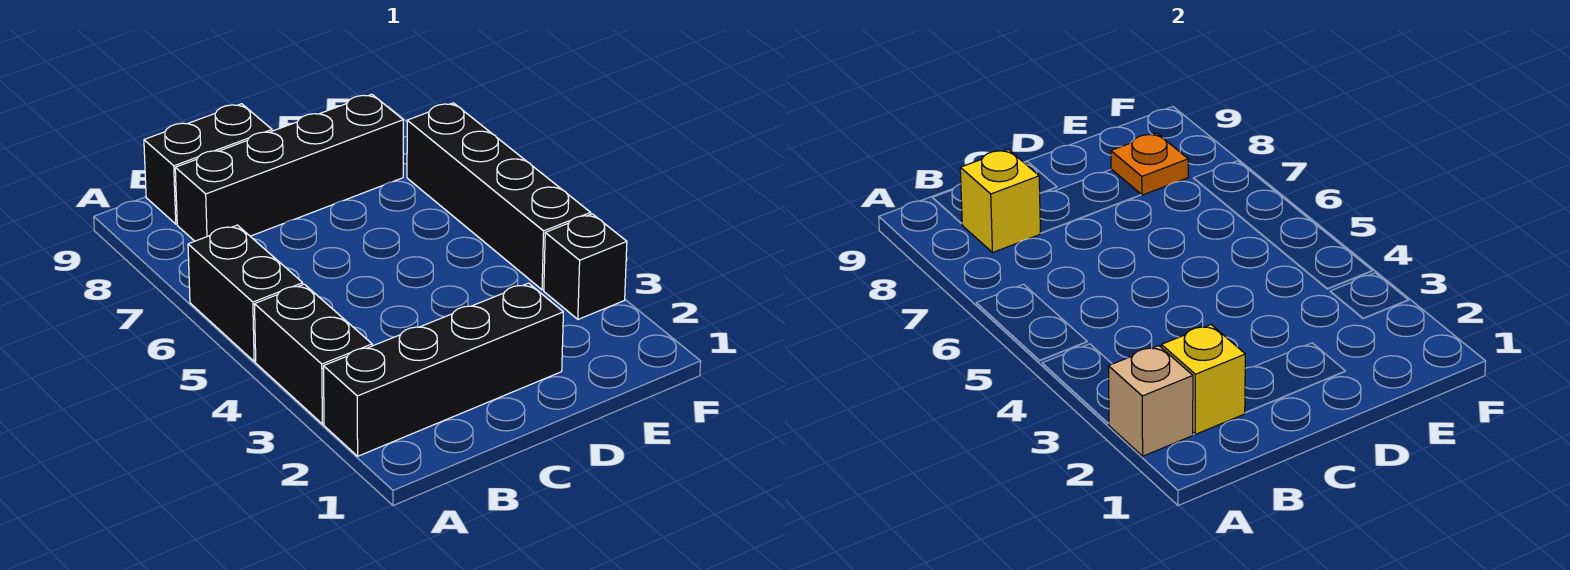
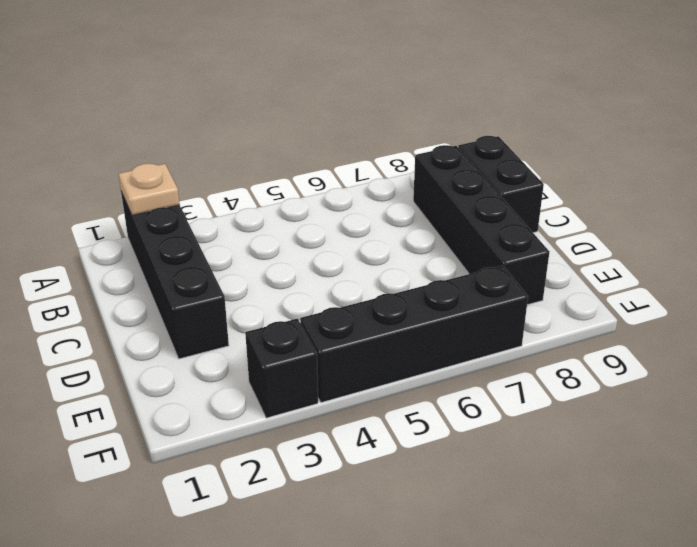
tan 1x1 plate [119,163,180,215] -> tan 1x1 brick [1108,346,1193,456]
none -> black 1x2 brick [254,284,372,424]
none -> black 1x2 brick [188,225,303,362]

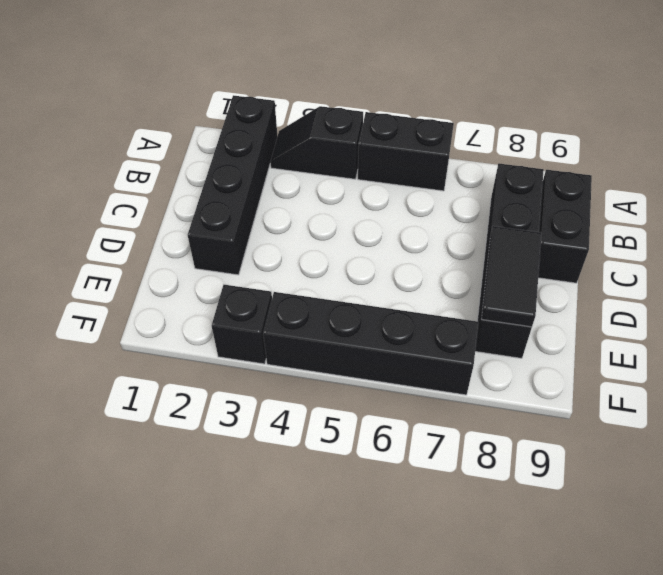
black 1x2 slope [270,106,363,179] -> black 1x2 brick [254,284,372,424]
black 1x2 tile [481,226,541,327] -> orange 1x1 plate [1111,133,1188,195]
none -> tan 1x1 brick [1108,346,1193,456]
none -> yellow 1x1 brick [1161,325,1245,434]

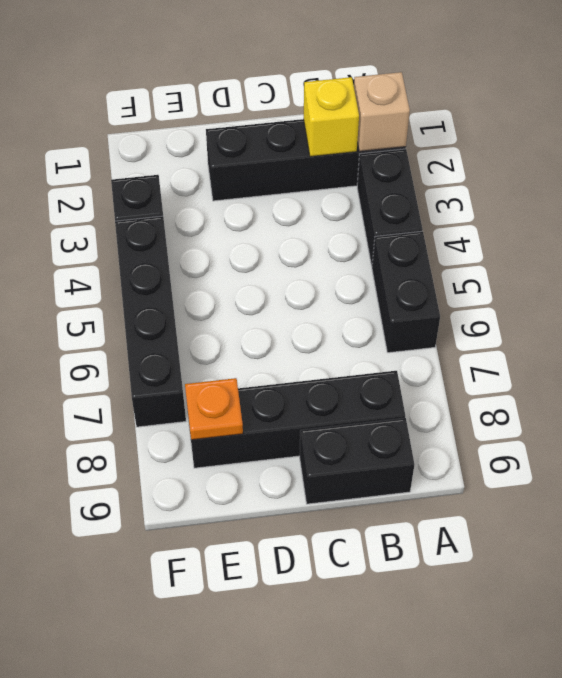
none -> yellow 1x1 brick [960,149,1040,253]

